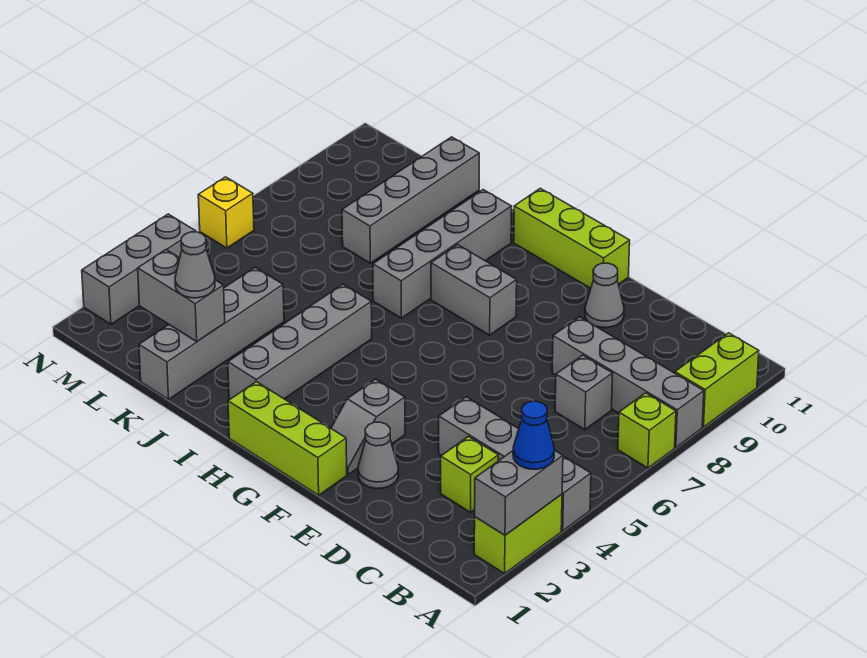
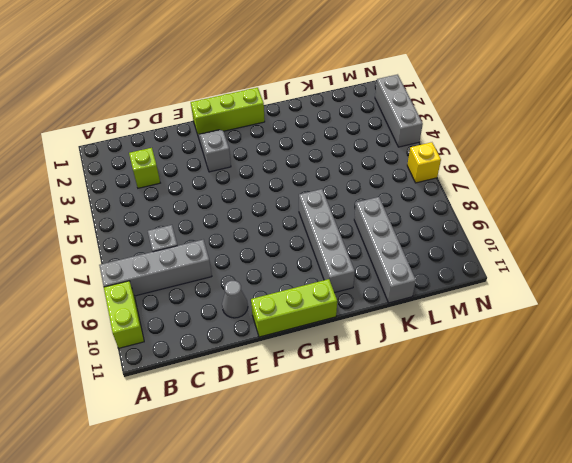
none -> lime 1x2 brick [474,494,562,574]
none -> grey 1x4 brick [439,397,591,531]
none -> lime 1x1 brick [618,393,676,468]

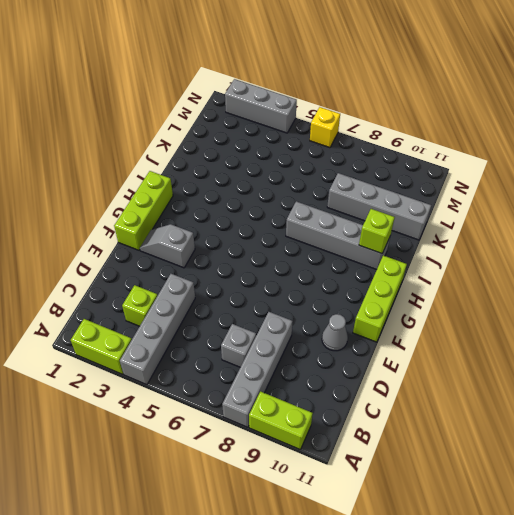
lime 1x1 brick [359,209,395,254] -> lime 1x1 brick moved to [618,393,676,468]
none -> grey 1x1 cone [358,422,398,489]
none -> grey 1x2 brick [431,245,517,335]
none -> grey 1x4 brick [228,284,372,400]

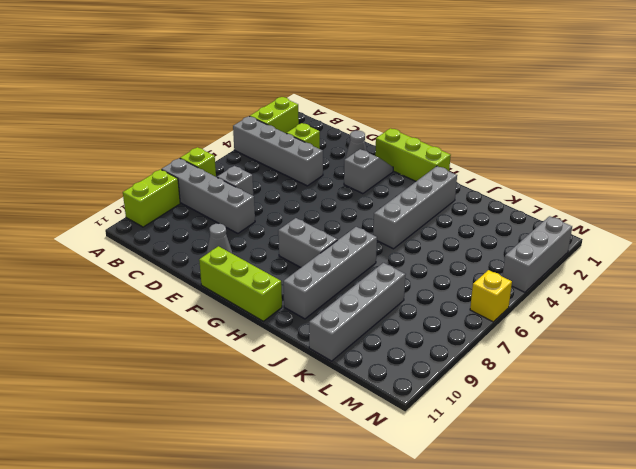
none -> grey 1x4 brick [139,267,284,399]
none -> grey 1x2 brick [475,450,563,535]
none -> grey 1x2 brick [138,250,225,341]

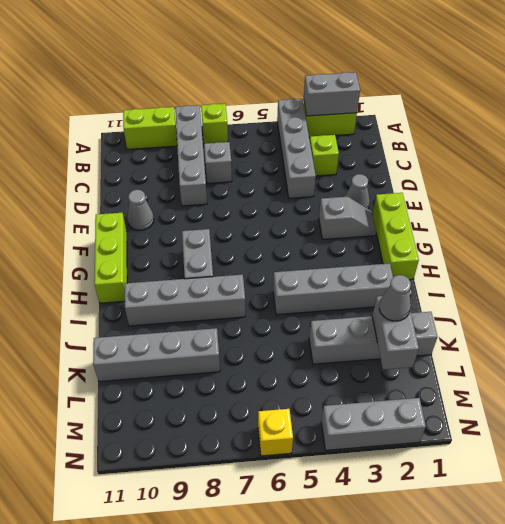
none -> blue 1x1 cone [513,401,554,469]

